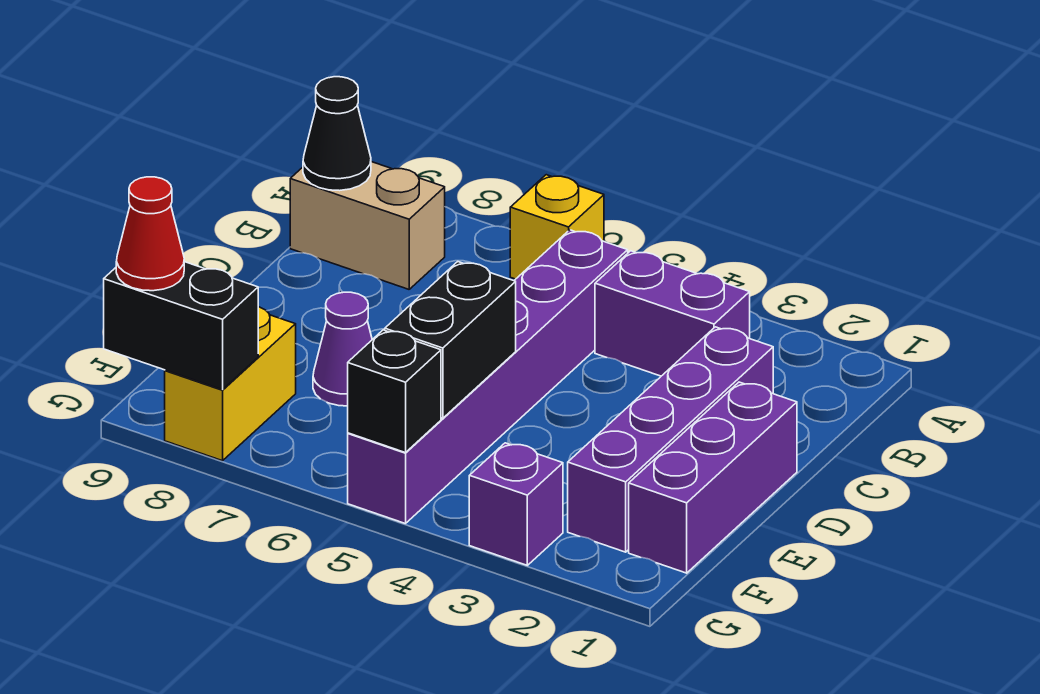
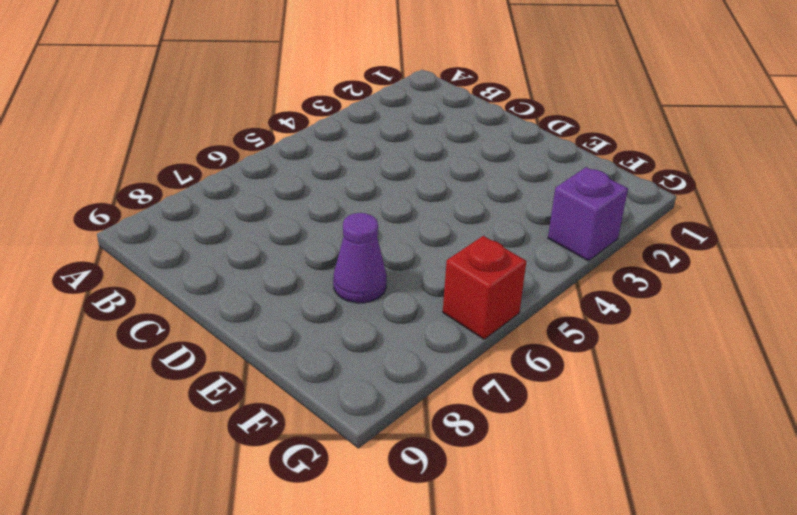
red 1x1 brick [443,236,526,339] -> none
none -> yellow 1x1 brick [510,175,604,279]
none -> purple 1x2 brick [595,251,750,376]
none -> purple 1x6 brick [348,230,628,524]

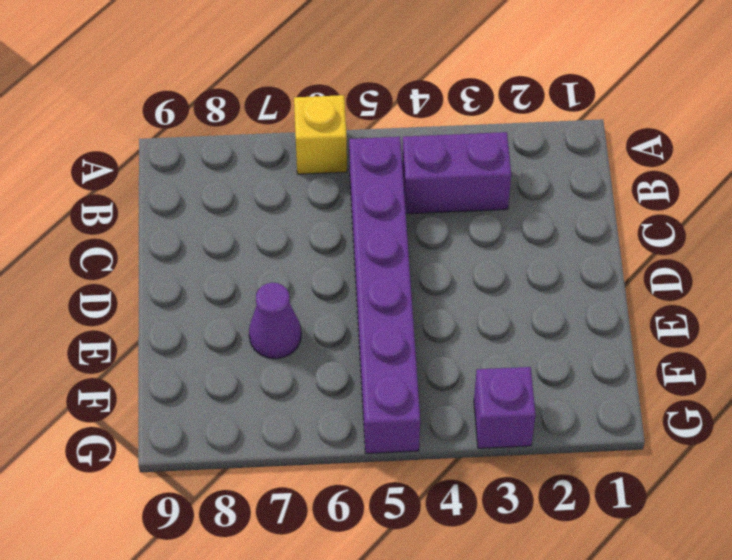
none -> tan 1x2 brick [290,162,445,289]
none -> purple 1x4 brick [568,327,773,552]
none -> purple 1x3 brick [629,382,797,573]

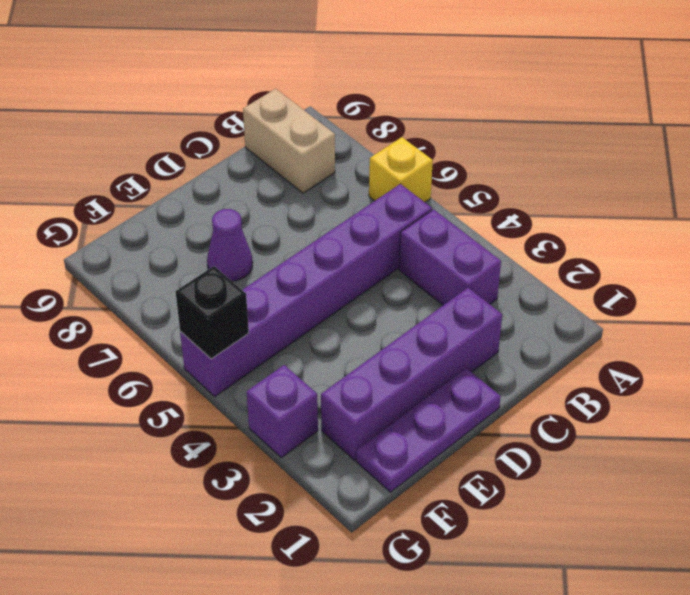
purple 1x3 plate [356,368,501,492] -> purple 1x3 brick [629,382,797,573]
none -> yellow 1x2 brick [165,307,296,461]
none -> black 1x1 cone [303,77,371,191]
none -> black 1x2 brick [385,262,516,418]

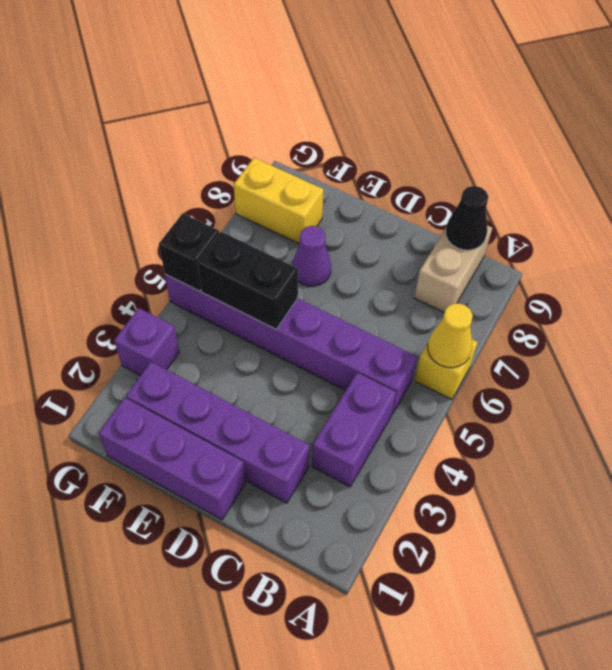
yellow 1x1 cone [428,303,473,368] -> none
none -> black 1x2 brick [104,262,258,390]
none -> red 1x1 cone [116,177,184,291]

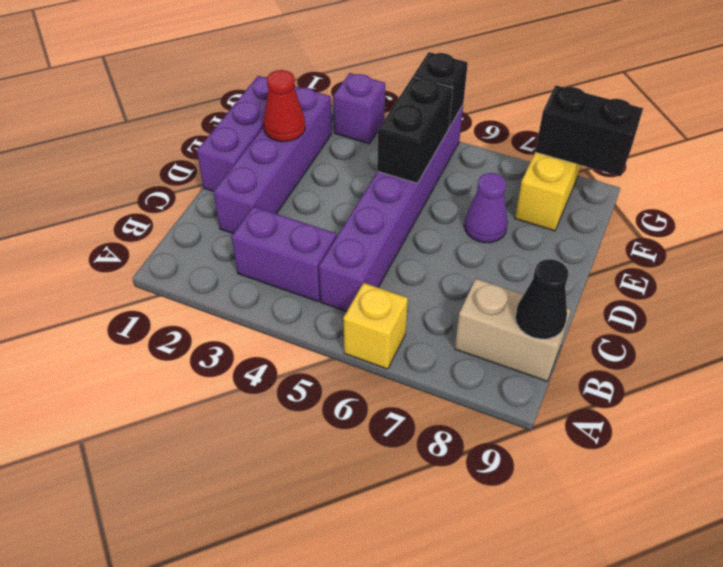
red 1x1 cone [264,70,305,142] -> red 1x1 cone moved to [116,177,184,291]

